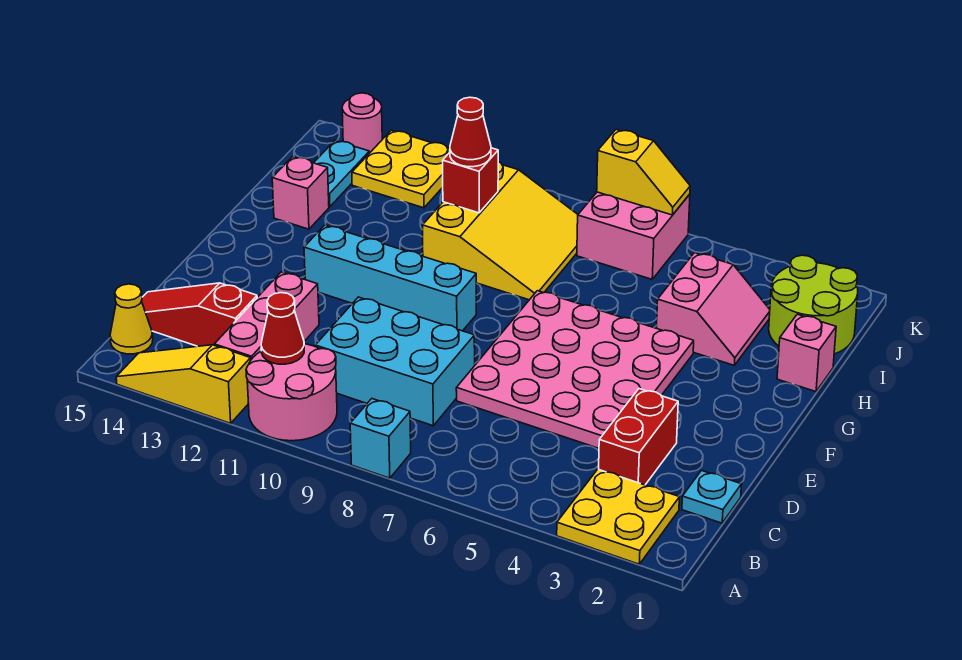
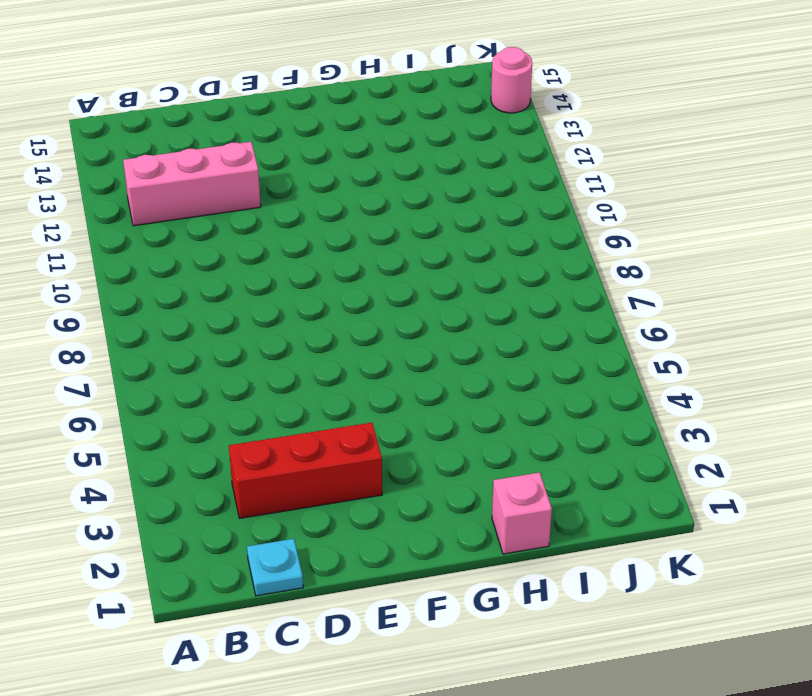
red 1x3 brick [229,423,382,518] -> red 1x2 brick [599,389,678,485]
none -> yellow 2x2 plate [557,469,679,564]
none -> cyan 1x1 brick [350,399,411,478]
none -> pink 2x2 round brick [246,344,337,441]

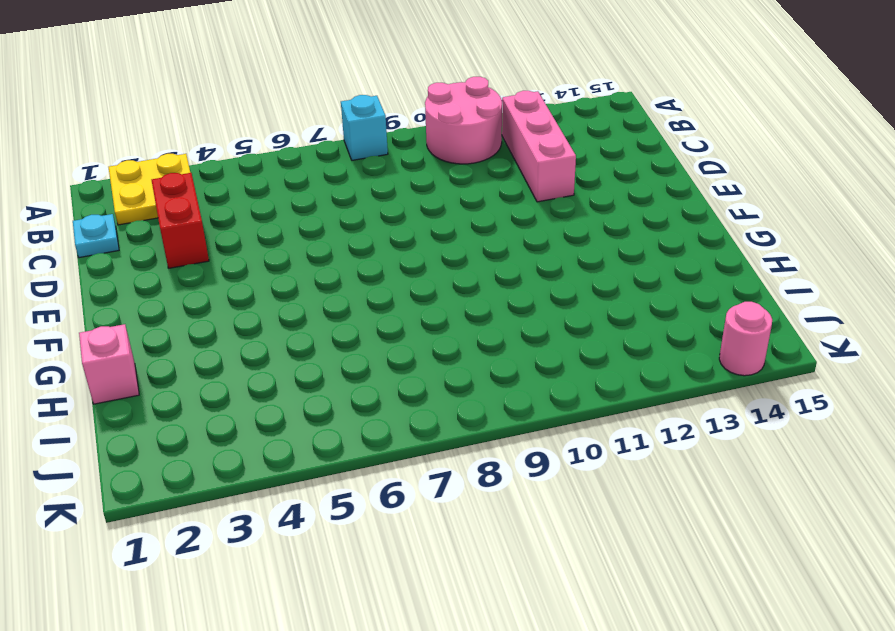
none -> yellow 1x3 slope [116,345,251,423]
none -> yellow 1x1 cone [110,284,153,354]
none -> cyan 2x3 brick [315,297,475,426]

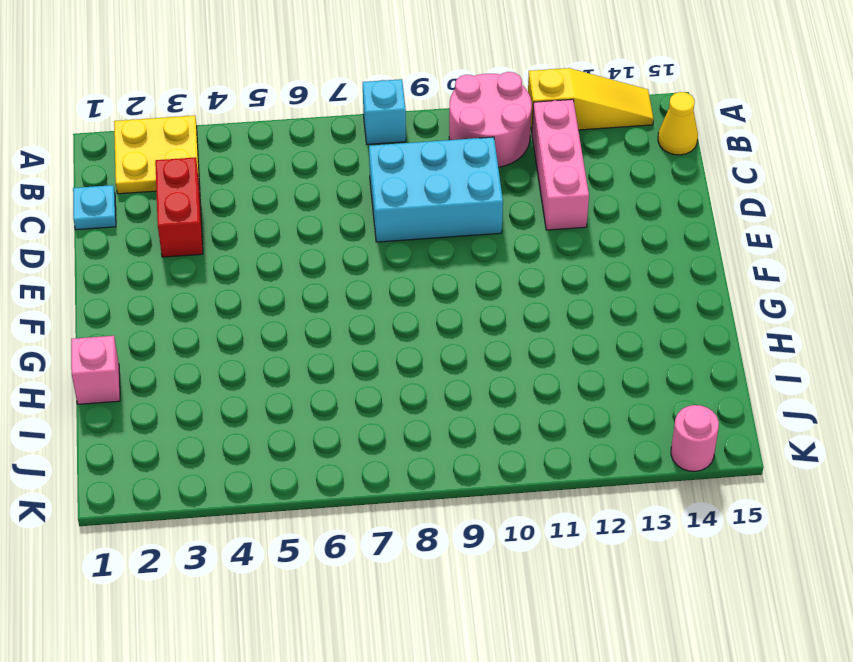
none -> red 1x3 slope [142,283,257,346]
none -> pink 4x4 plate [456,291,694,448]
none -> cyan 1x4 brick [304,225,476,331]

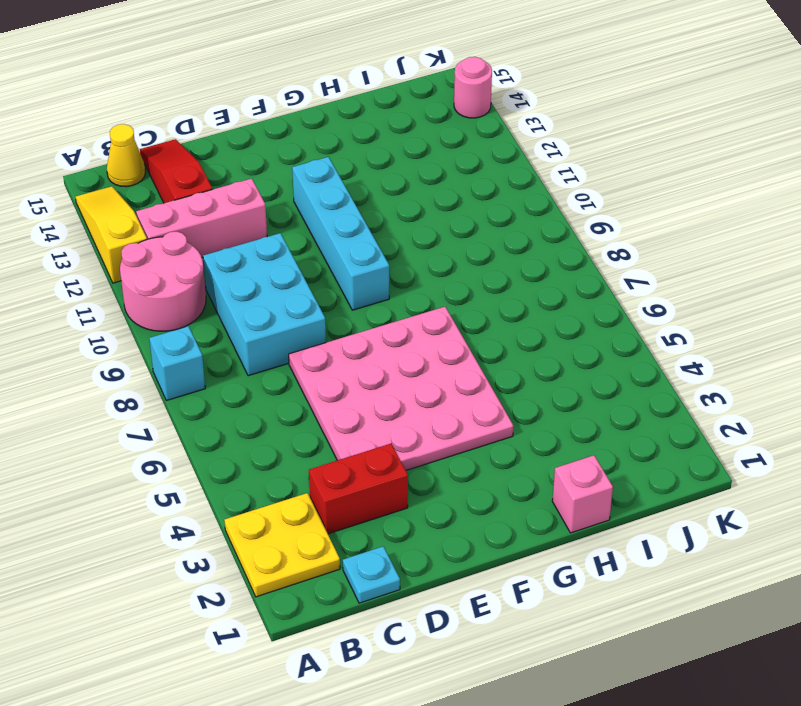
none -> pink 2x2 slope [656,253,770,365]
none -> yellow 3x3 slope [423,162,578,300]
none -> pink 1x1 brick [272,157,329,229]

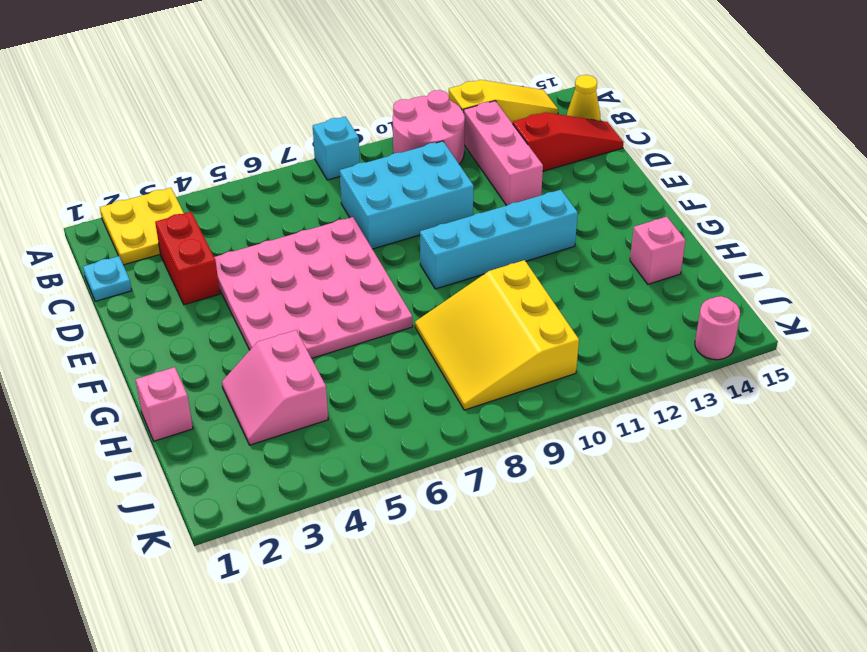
none -> lime 2x2 round brick [769,255,858,354]
none -> cyan 1x2 plate [314,141,369,207]
none -> pink 2x2 brick [577,192,690,279]

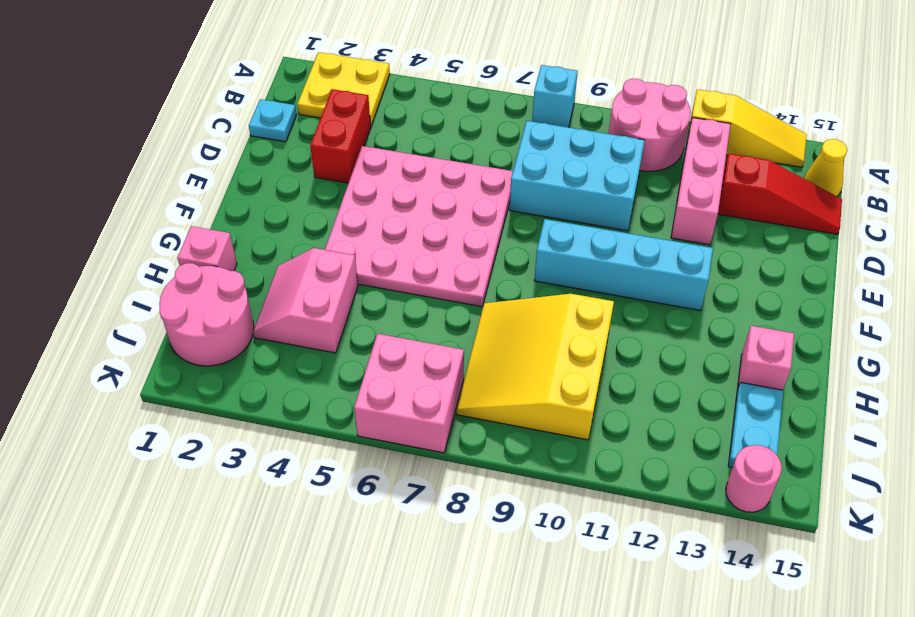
pink 2x2 round brick [159,263,254,366] -> lime 2x2 round brick [769,255,858,354]
none -> yellow 2x2 plate [352,130,450,208]
none -> red 1x1 cone [261,293,304,364]
none -> red 1x1 brick [443,148,498,213]

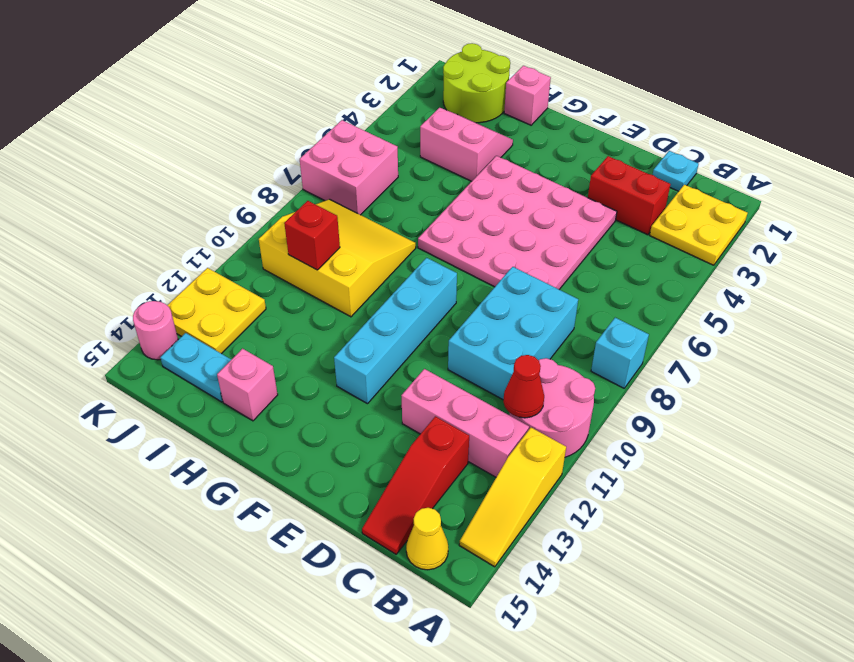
none -> yellow 1x2 slope [597,130,690,215]
none -> red 1x1 cone [450,97,491,167]

